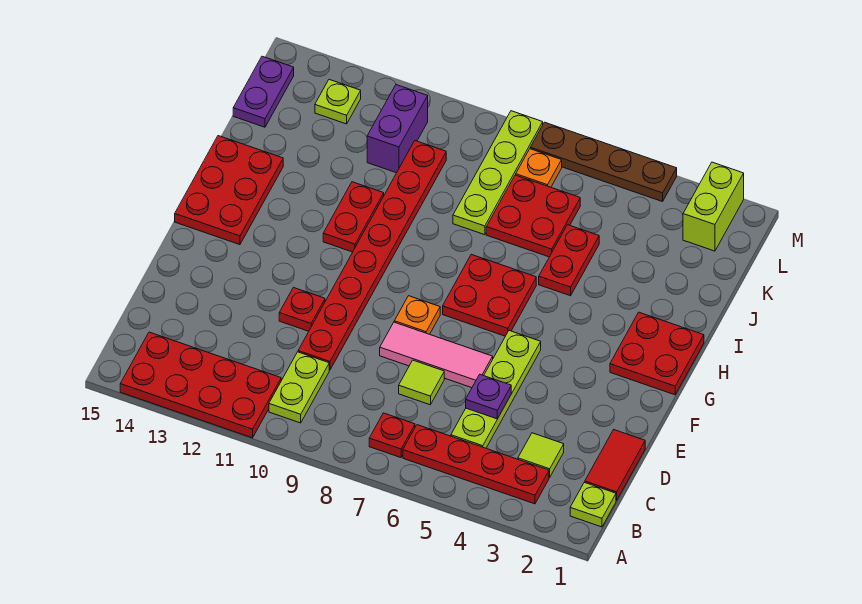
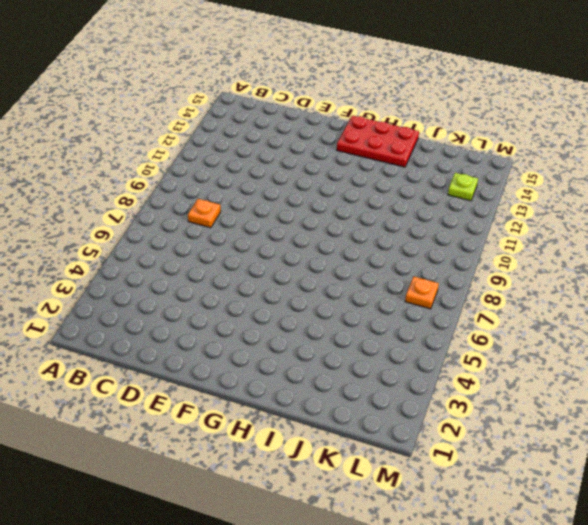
orange 1x1 plate [188,199,221,228] -> orange 1x1 plate moved to [394,296,440,334]
none -> red 2x4 plate [120,332,281,438]
none -> lime 1x1 plate [570,482,616,527]
none -> red 1x4 plate [403,425,549,504]

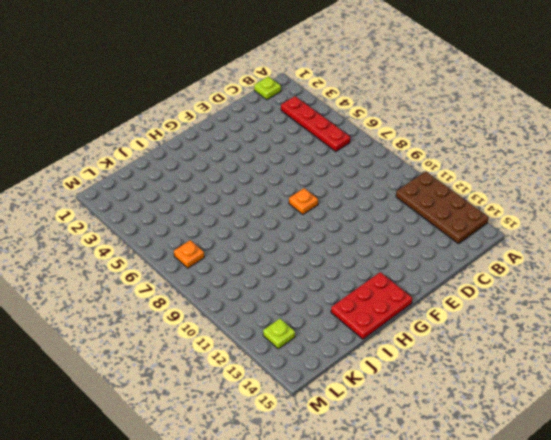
brown 2x4 plate [396,171,489,244] -> red 2x4 plate [120,332,281,438]
none -> red 1x1 plate [369,413,415,458]
none -> lime 1x2 plate [269,352,329,423]
none -> red 1x2 tile [585,430,645,501]

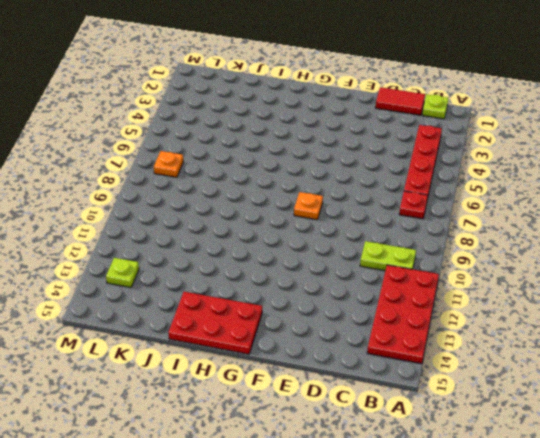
none -> lime 1x1 tile [518,433,564,477]
none -> lime 1x4 plate [451,331,541,448]
none -> lime 1x1 tile [399,360,444,405]

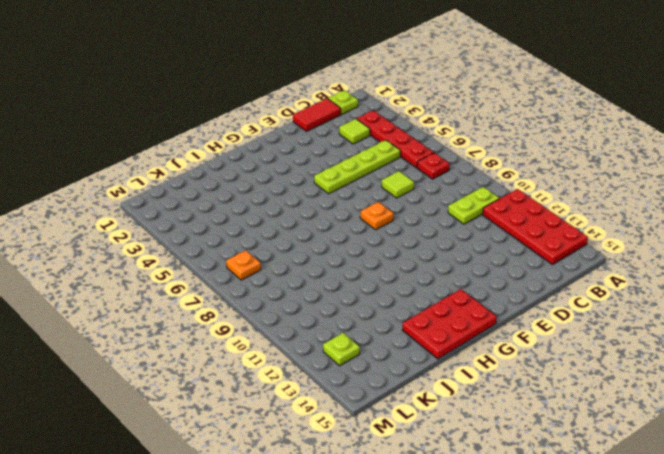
none -> red 1x8 plate [298,141,446,370]
none -> pink 1x3 tile [380,322,493,388]
none -> red 1x1 plate [279,288,325,331]

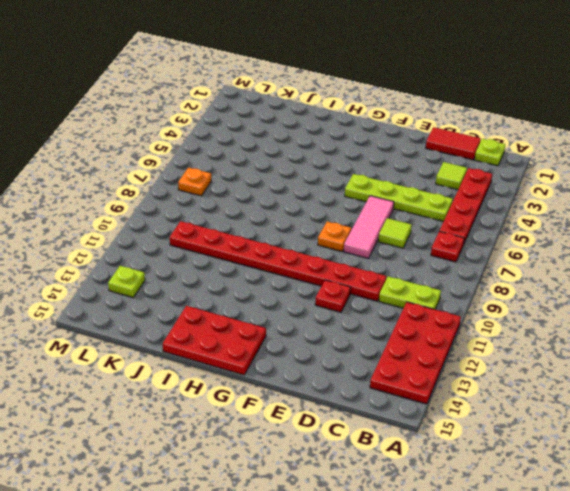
none -> red 2x2 plate [610,312,704,395]
none -> red 2x2 plate [443,254,536,336]
none -> red 1x2 plate [323,182,384,252]

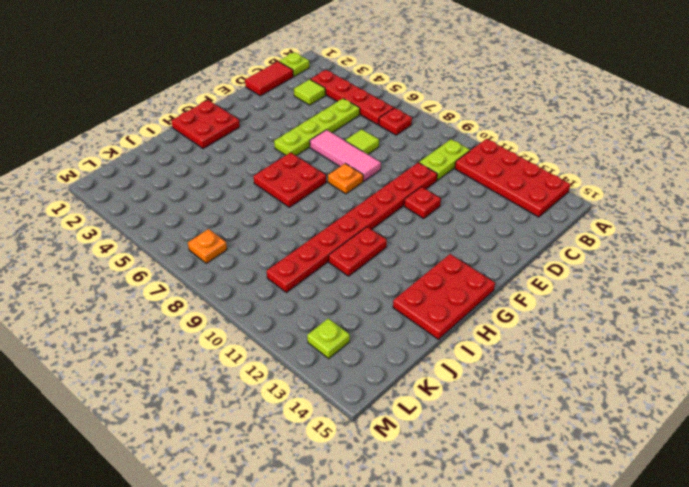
none -> red 1x2 plate [539,225,599,296]
none -> red 2x2 plate [486,175,580,257]
none -> lime 1x4 plate [453,111,543,235]

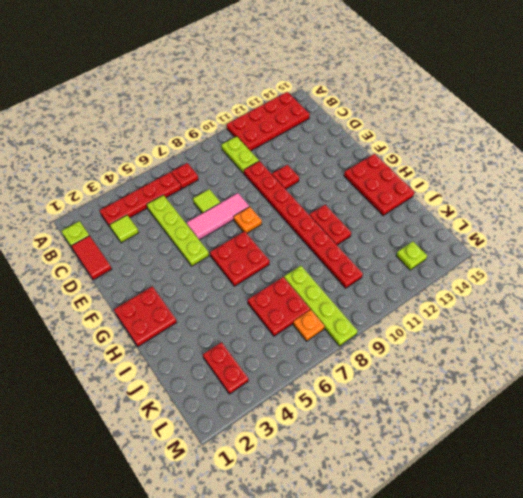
red 1x2 plate [203,342,248,394] -> red 1x2 plate moved to [539,225,599,296]
none -> purple 1x2 brick [367,85,428,173]
none -> purple 1x2 plate [233,56,294,127]
none -> lime 1x2 brick [683,162,744,251]

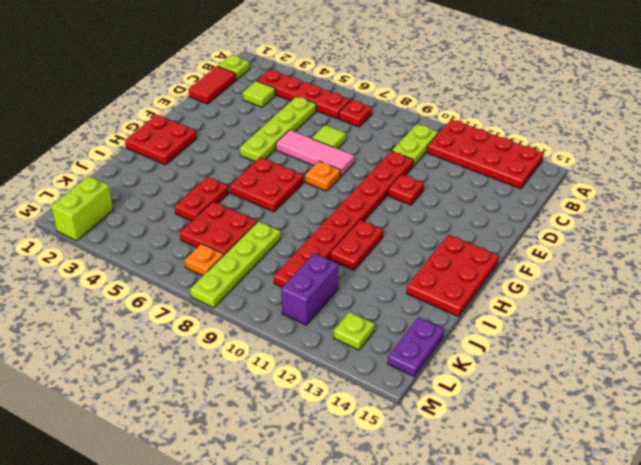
none -> brown 1x4 plate [530,122,677,202]
none -> purple 1x1 plate [466,375,511,419]

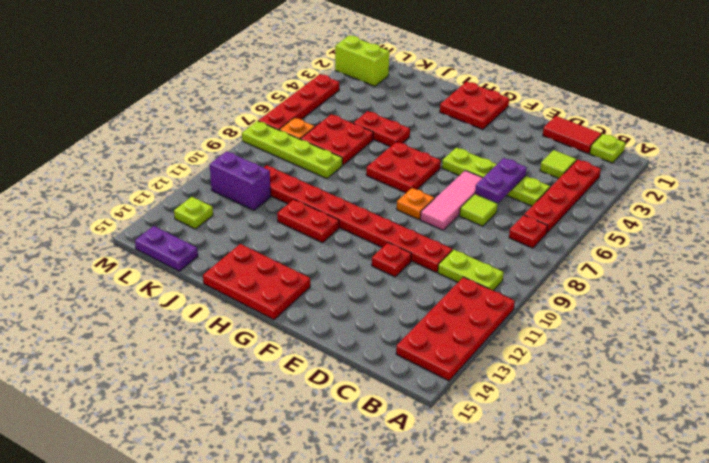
purple 1x2 plate [475,158,527,203] -> purple 1x1 plate [466,375,511,419]
red 1x4 plate [258,74,339,130] -> brown 1x4 plate [530,122,677,202]

